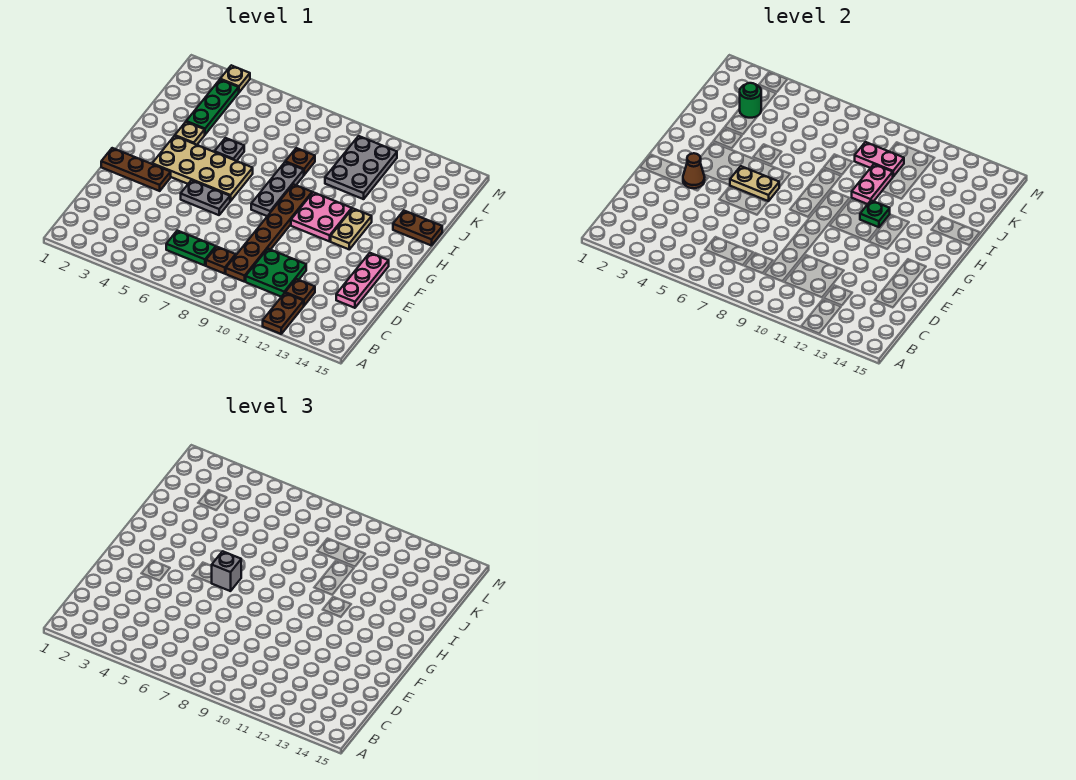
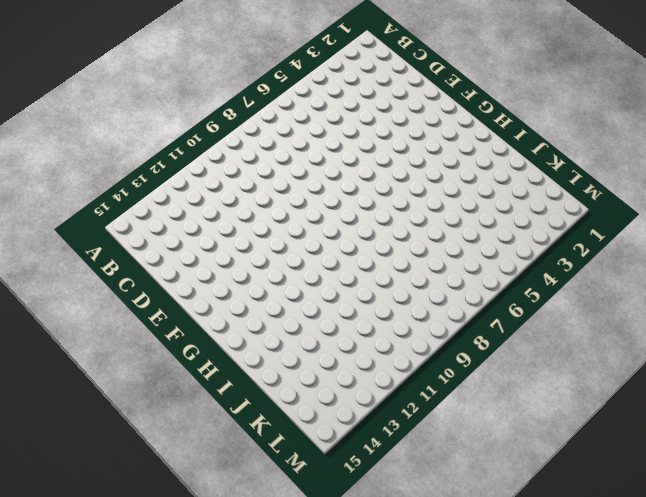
none -> brown 1x2 plate [263,293,304,334]
none -> green 1x2 plate [166,231,216,266]
none -> brown 1x1 plate [206,247,236,274]

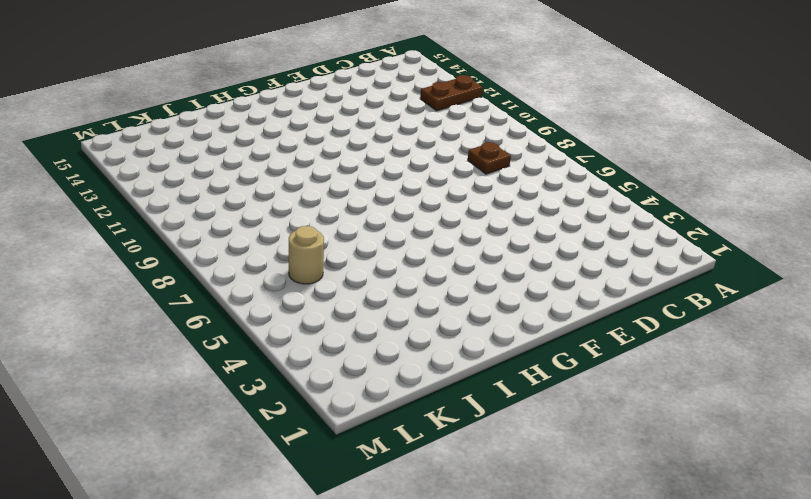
tan 1x1 round brick [289,226,324,284] -> none
none -> green 1x2 plate [166,231,216,266]
none -> brown 1x6 plate [226,184,312,282]
none -> green 2x2 plate [246,249,306,297]

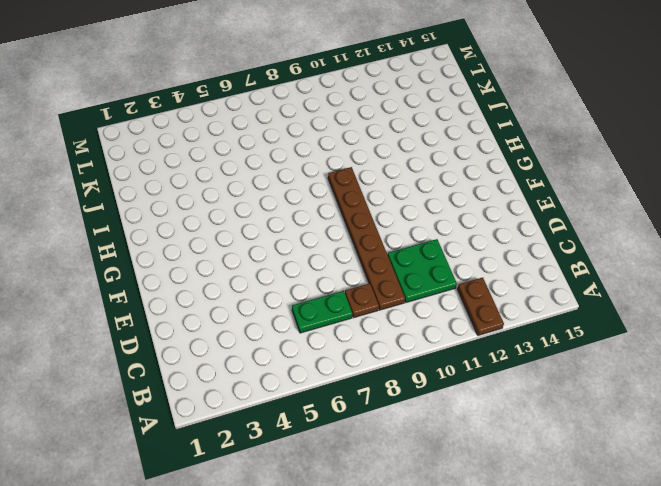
none -> brown 1x1 plate [285,279,315,306]
none -> pink 1x3 plate [336,253,389,308]
none -> brown 1x3 plate [101,148,171,191]

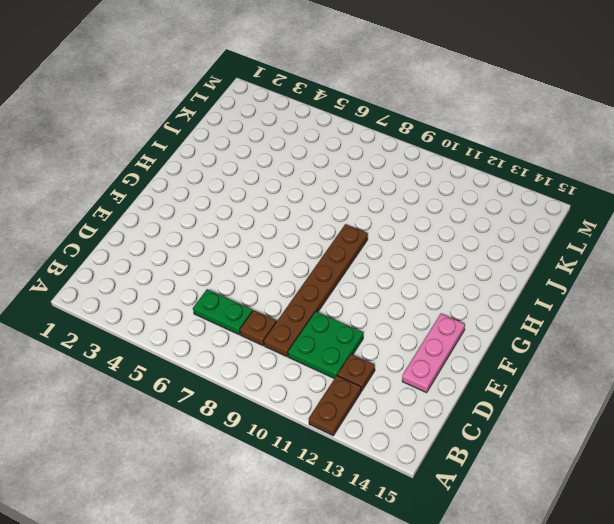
none -> brown 1x3 plate [101,148,171,191]
none -> grey 1x2 plate [181,180,230,215]
none -> tan 2x4 plate [152,136,253,201]

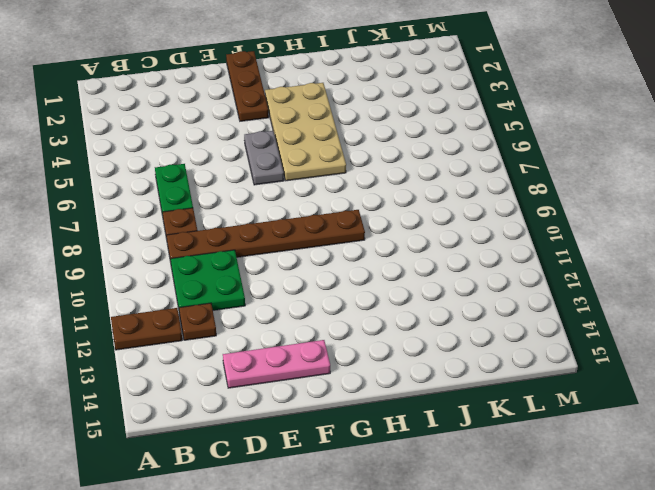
none -> grey 1x3 plate [251,162,304,216]
none -> pink 2x2 plate [291,192,352,241]
none -> tan 1x2 plate [331,209,372,249]

